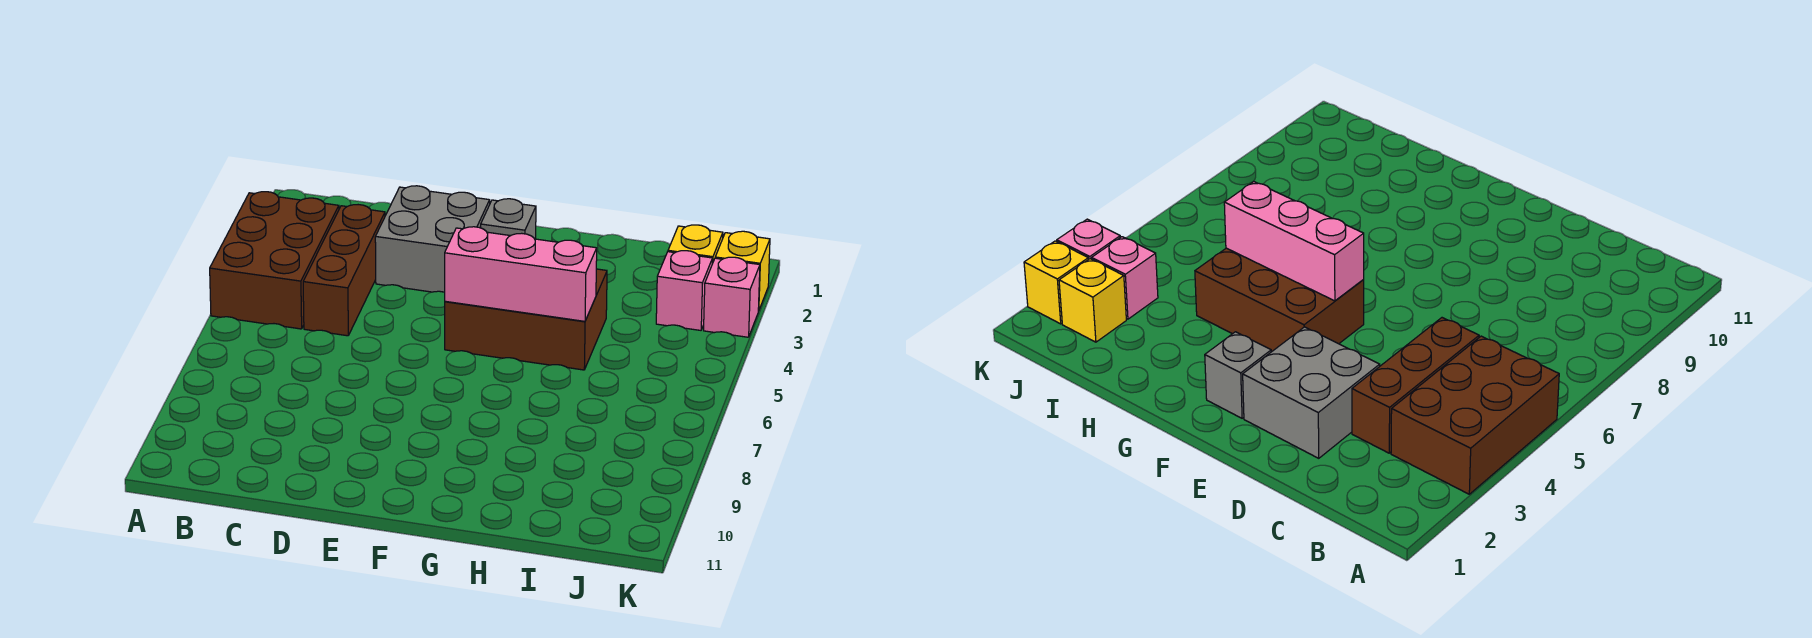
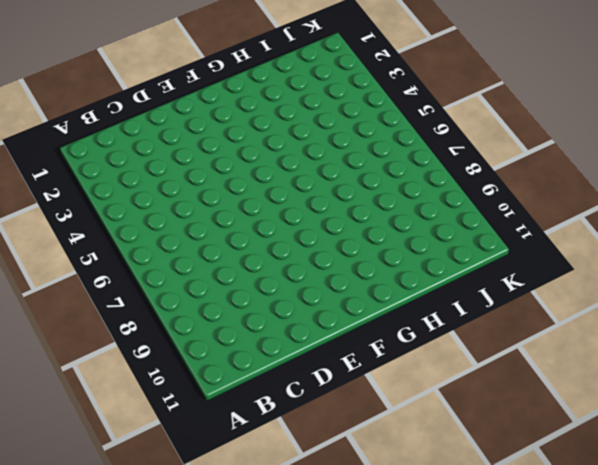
none -> brown 2x3 brick [210,192,339,329]
none -> brown 1x3 brick [303,205,385,336]

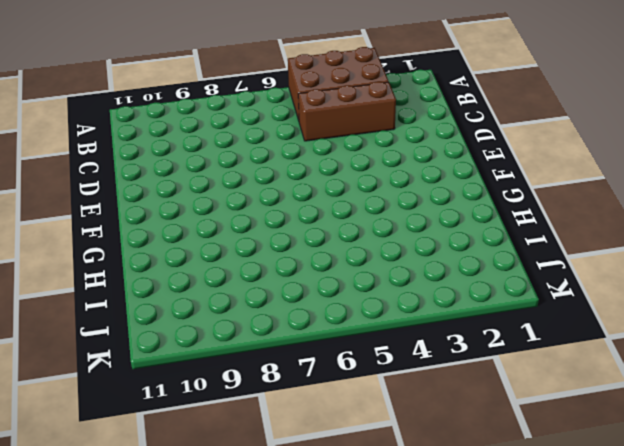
none -> grey 2x2 brick [375,186,490,292]
none -> grey 1x1 brick [481,199,536,239]

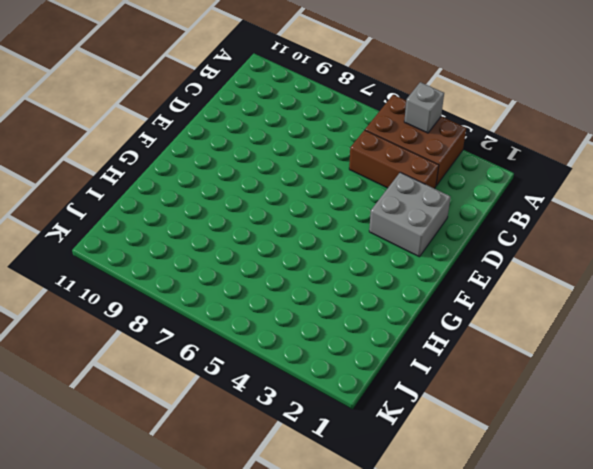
grey 1x1 brick [404,82,444,133] -> grey 1x1 brick moved to [481,199,536,239]
none -> brown 2x3 brick [445,269,607,370]
none -> yellow 1x1 brick [668,225,723,264]

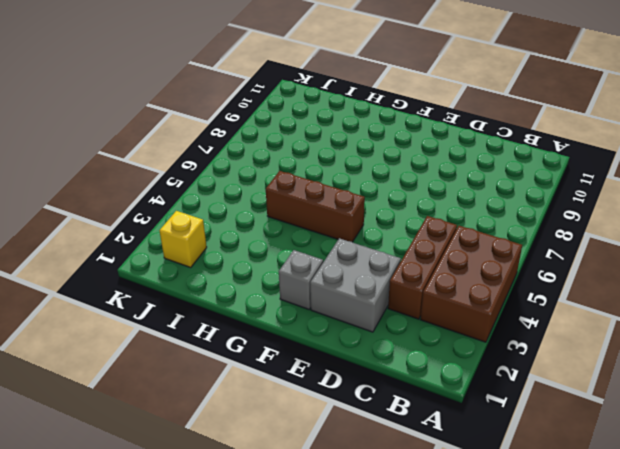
brown 1x3 brick [266,171,365,242] -> brown 2x3 brick [445,269,607,370]
none -> pink 1x1 brick [656,251,713,330]
none -> yellow 1x1 brick [715,231,770,311]

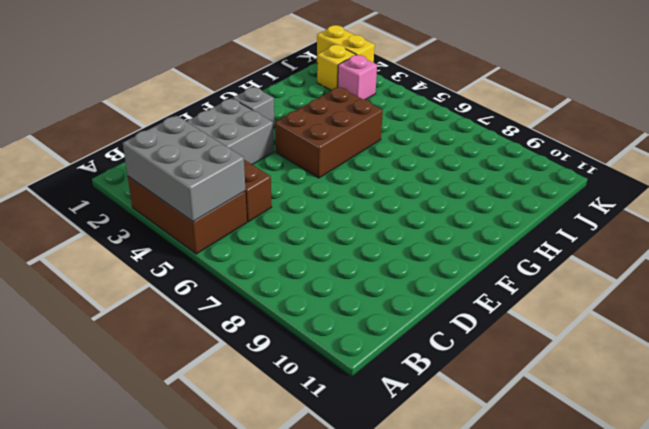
grey 2x3 brick [123,116,245,222] -> none
yellow 1x2 brick [317,25,375,63] -> yellow 1x1 brick [715,231,770,311]
none -> pink 1x1 brick [704,257,760,337]
none -> pink 1x3 brick [445,227,597,321]

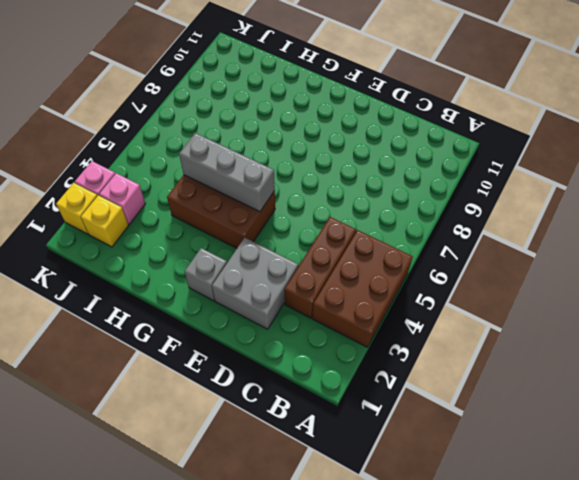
grey 1x3 brick [179,133,275,212] -> pink 1x3 brick [445,227,597,321]

